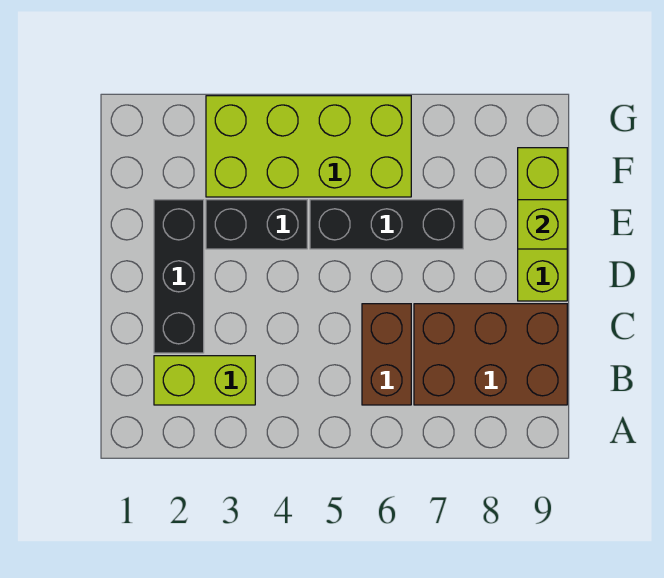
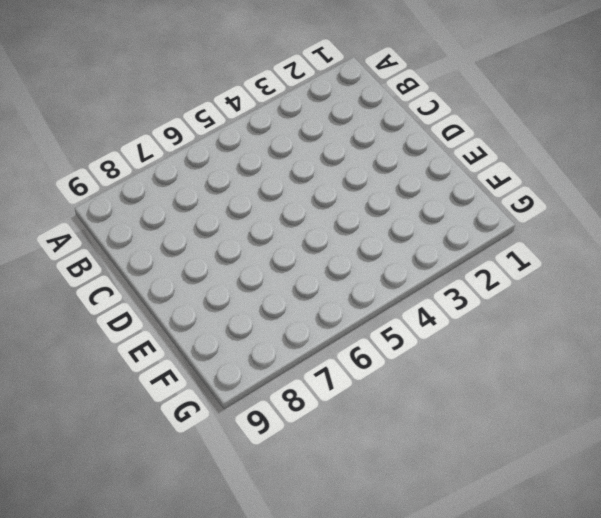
none -> lime 1x2 brick [154,356,255,405]
none -> brown 1x2 brick [362,304,411,405]

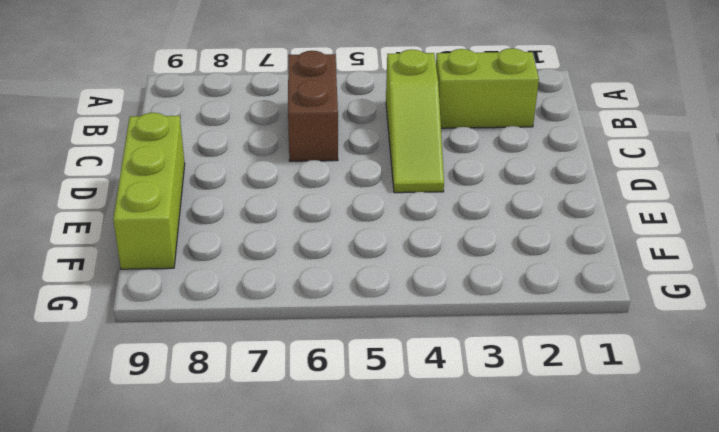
lime 1x3 slope [386,49,444,193] -> none
none -> brown 2x3 brick [414,304,567,405]
none -> black 1x3 brick [154,200,204,353]

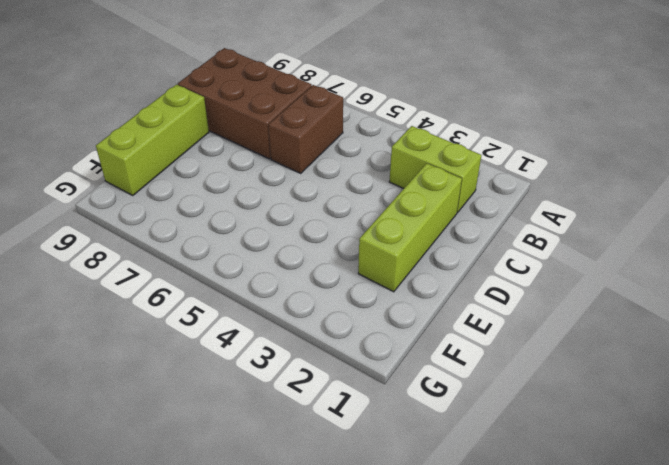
lime 1x3 brick [358,163,462,292] -> black 1x3 brick [154,200,204,353]
none -> black 1x2 brick [206,200,307,249]
none -> black 1x3 brick [310,200,463,249]

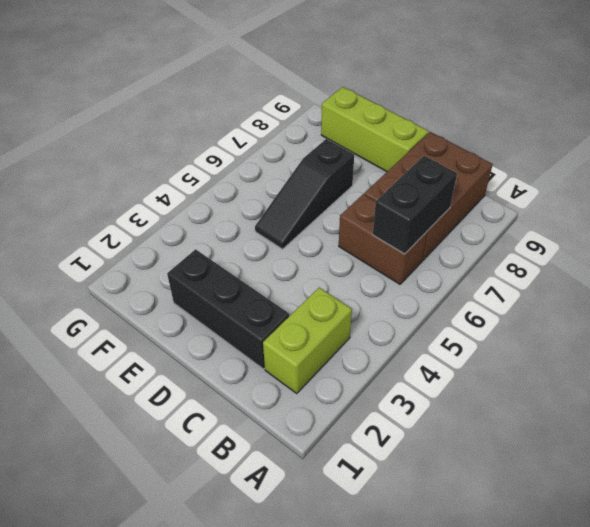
black 1x2 brick [373,156,457,254] -> black 1x2 brick moved to [206,200,307,249]
black 1x3 slope [255,139,354,249] -> black 1x3 brick [310,200,463,249]
none -> lime 2x4 brick [206,96,411,197]
none -> lime 1x1 brick [518,200,567,249]

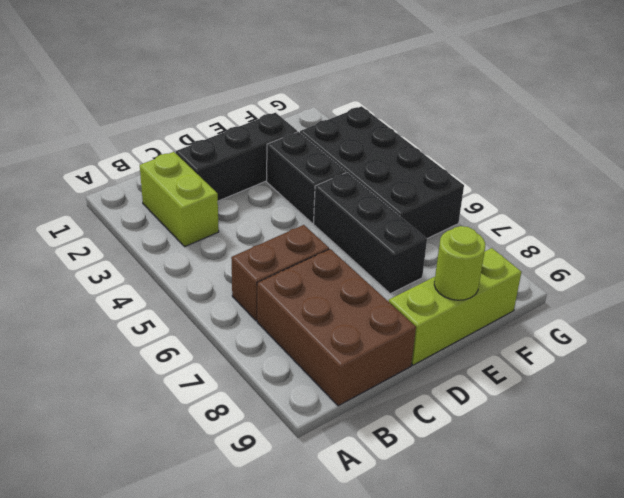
lime 1x1 round brick [434,226,485,300] -> lime 1x1 brick [518,200,567,249]
black 2x4 brick [300,106,464,238] -> lime 2x4 brick [206,96,411,197]

